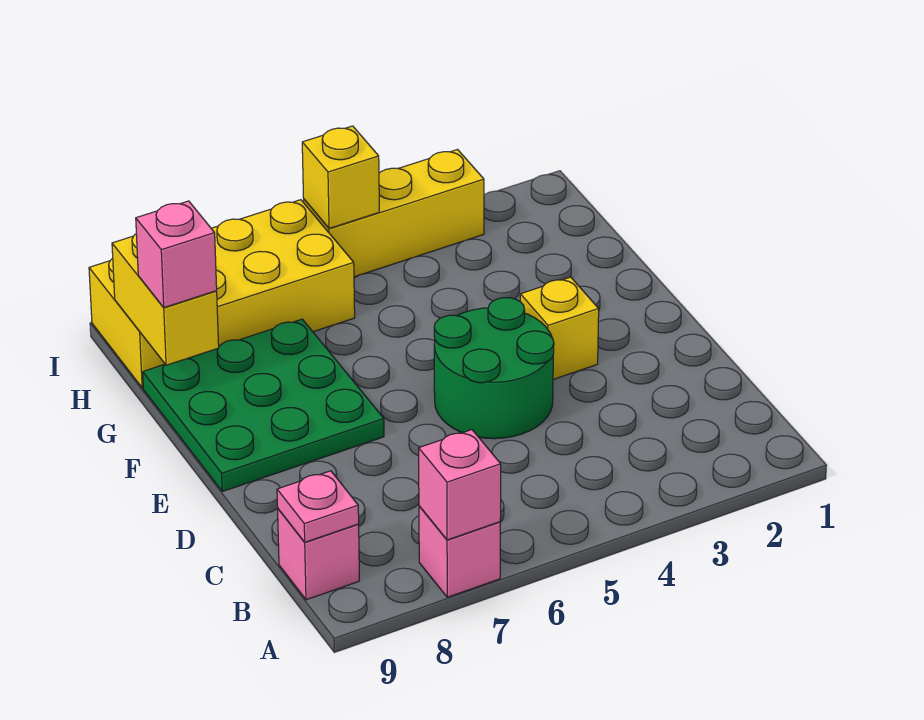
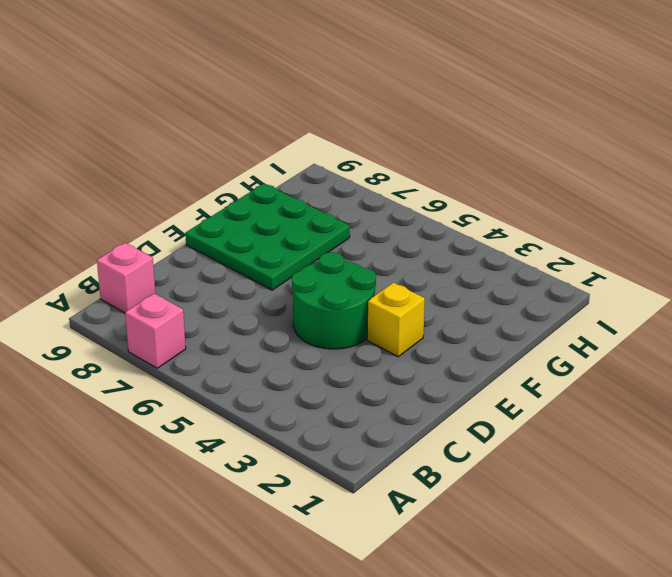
none -> yellow 2x4 brick [89,200,355,388]
none -> yellow 1x3 brick [304,150,484,277]
none -> pink 1x1 brick [419,430,501,540]

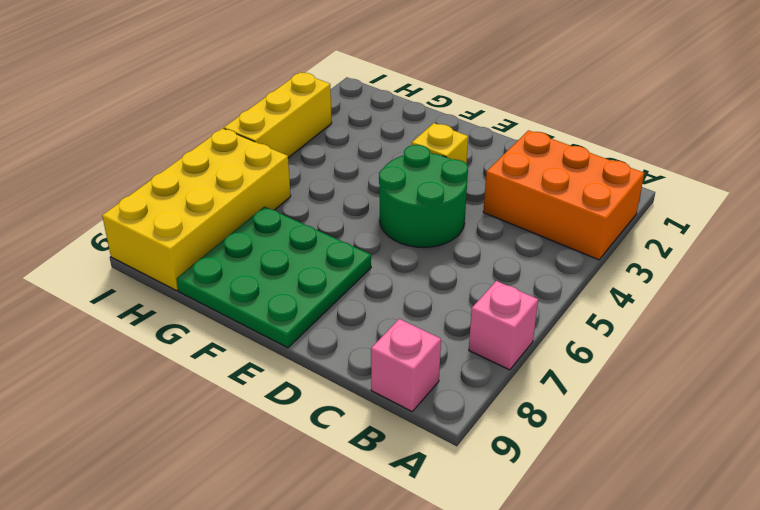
orange 2x3 brick [483,130,644,260] -> none
none -> pink 1x1 brick [419,430,501,540]
none -> pink 1x1 plate [277,471,359,542]
none -> yellow 1x2 brick [112,234,219,365]

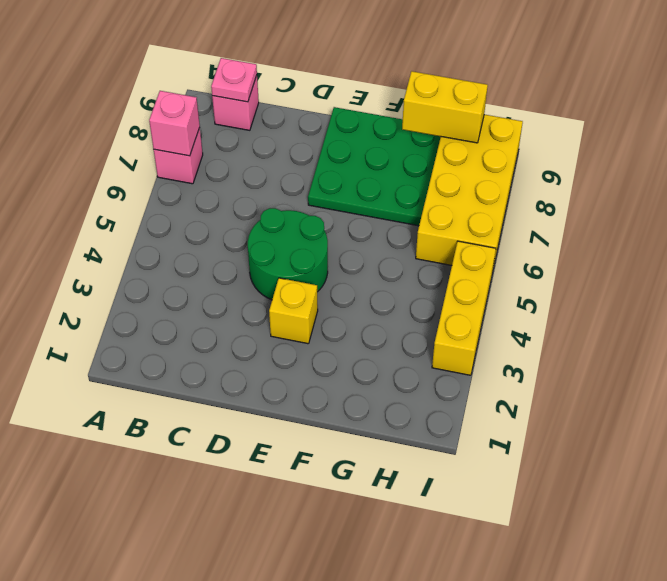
none -> yellow 1x1 brick [302,126,379,228]
none -> pink 1x1 brick [136,201,217,308]

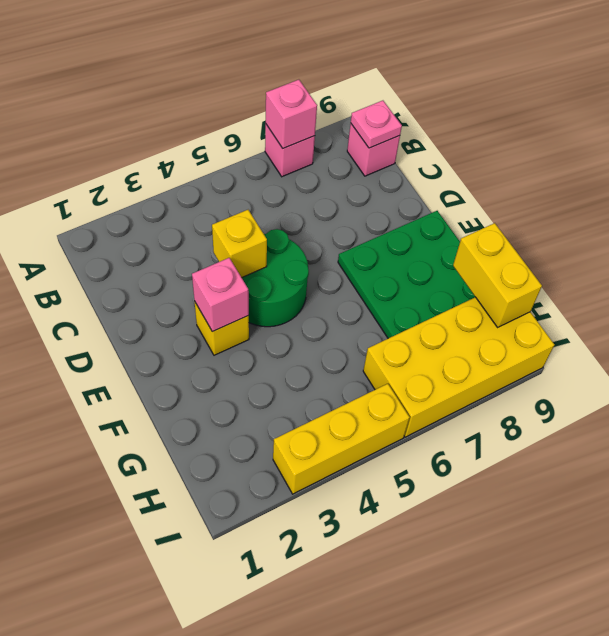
yellow 1x1 brick [212,210,267,278] -> yellow 1x1 brick moved to [302,126,379,228]
pink 1x1 brick [192,258,249,332] -> pink 1x1 brick moved to [136,201,217,308]

